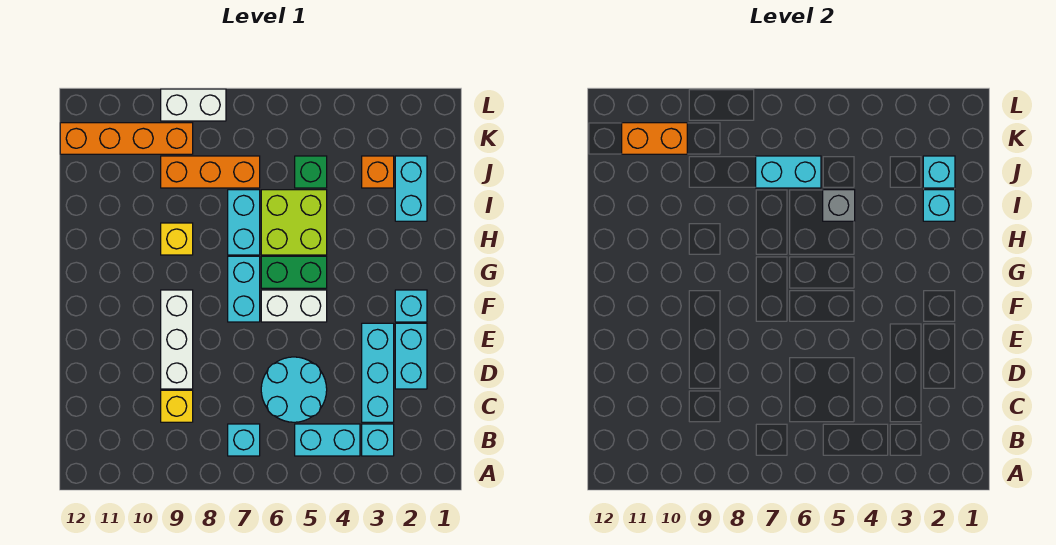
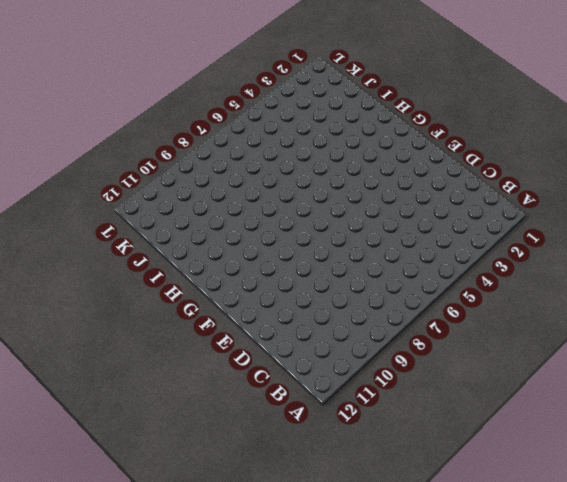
none -> cyan 1x1 brick [362,424,394,456]
none -> cyan 1x2 brick [295,424,360,456]
none -> cyan 1x1 brick [228,424,260,456]

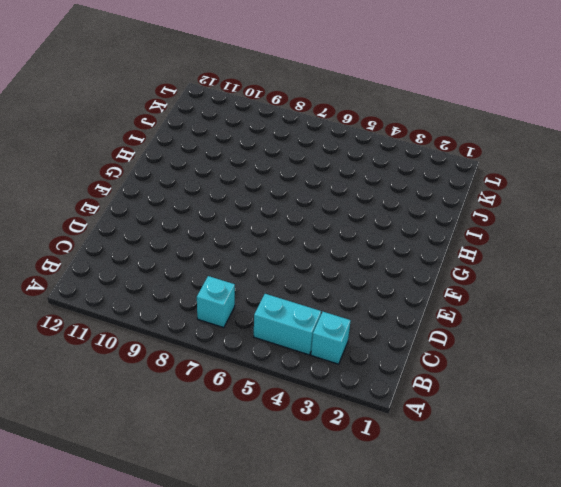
none -> cyan 1x3 brick [362,323,394,422]
none -> cyan 2x2 round brick [261,357,327,422]
none -> yellow 1x1 brick [161,390,193,422]

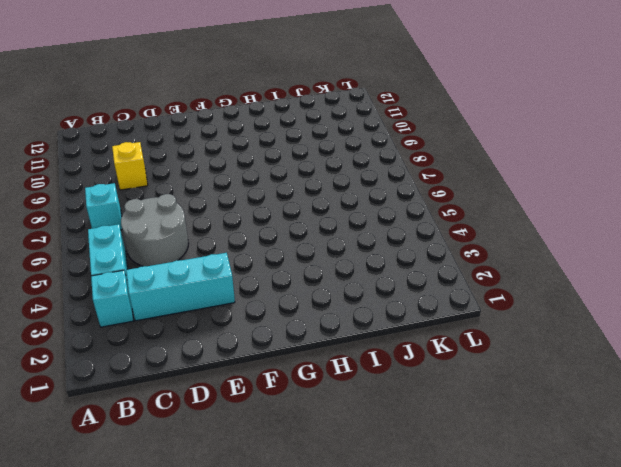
grey 2x2 round brick [121,194,189,266] -> cyan 2x2 round brick [261,357,327,422]
none -> cyan 1x2 brick [395,323,427,389]
none -> white 1x3 brick [161,290,193,389]
none -> cyan 1x1 brick [395,290,427,322]

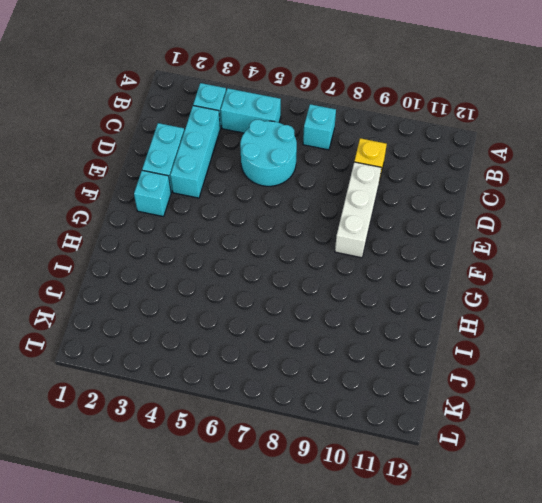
none -> white 1x2 brick [261,290,327,322]
none -> cyan 1x2 brick [228,256,260,322]
none -> green 1x2 brick [261,256,327,288]

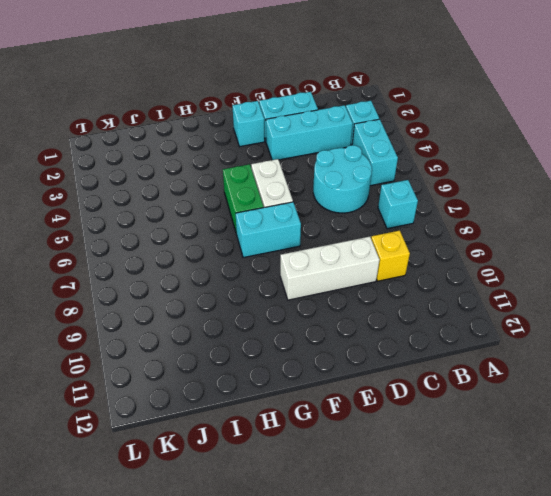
none -> lime 2x2 brick [261,190,327,255]
none -> cyan 1x2 brick [228,190,260,255]
none -> yellow 1x1 brick [161,223,193,255]

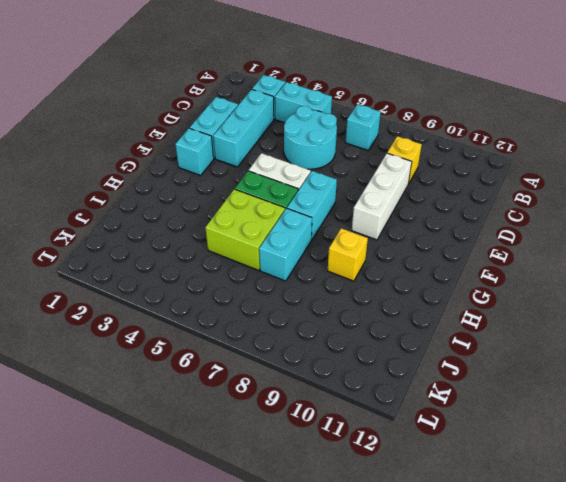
none -> cyan 1x2 brick [395,156,427,221]
none -> orange 1x1 brick [362,156,394,188]
none -> green 1x1 brick [295,156,327,188]

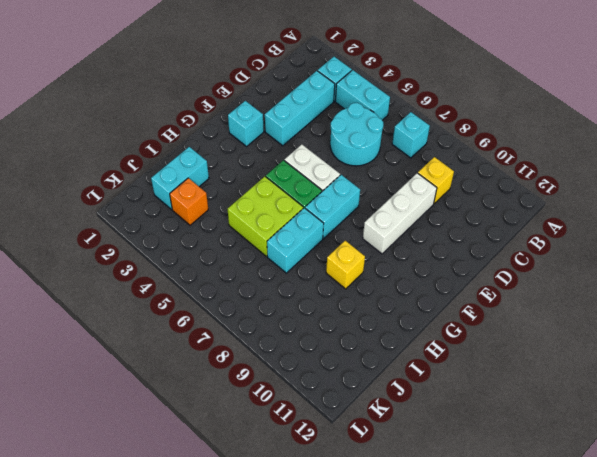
none -> cyan 1x2 brick [395,323,427,389]
none -> green 1x1 brick [295,156,327,188]
none -> orange 1x3 brick [161,156,260,188]

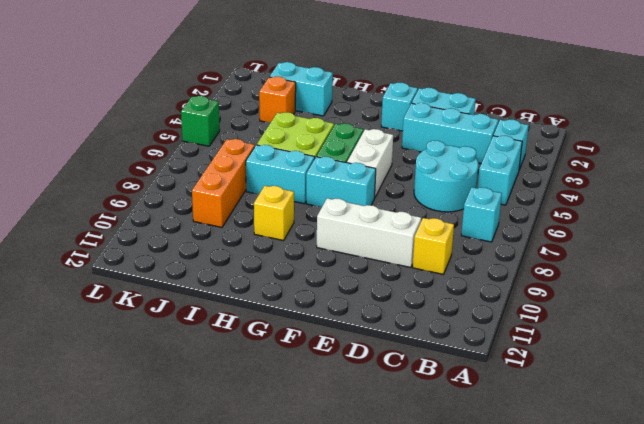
green 1x1 brick [181,96,220,146] -> green 1x1 brick moved to [295,156,327,188]
none -> orange 1x4 brick [60,123,193,154]
none -> white 1x2 brick [161,89,226,121]
none -> cyan 1x1 brick [923,190,955,221]

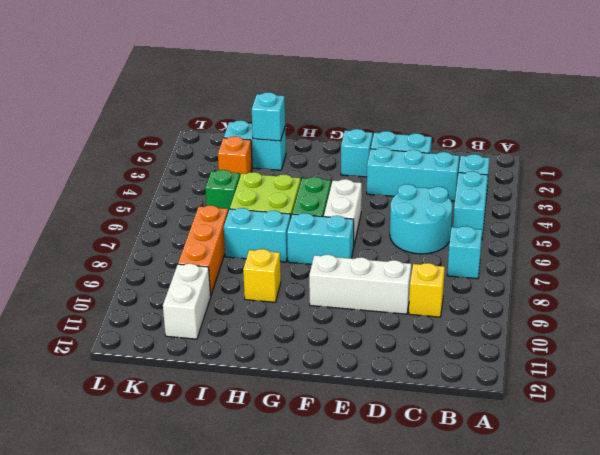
white 1x2 brick [163,264,211,339] -> white 1x2 brick moved to [161,89,226,121]
none -> orange 1x4 brick [60,123,193,154]
none -> grey 1x1 brick [823,190,855,221]
none -> cyan 1x1 brick [923,156,955,188]

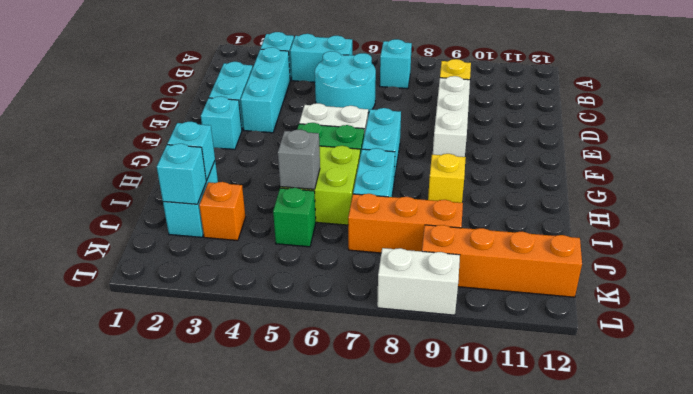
none -> cyan 1x2 brick [756,156,821,188]
none -> orange 1x2 brick [622,123,687,154]

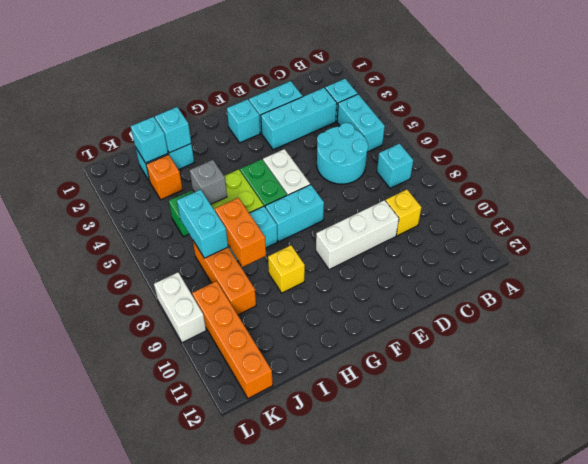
orange 1x2 brick [215,198,266,267] -> orange 1x2 brick moved to [622,123,687,154]

